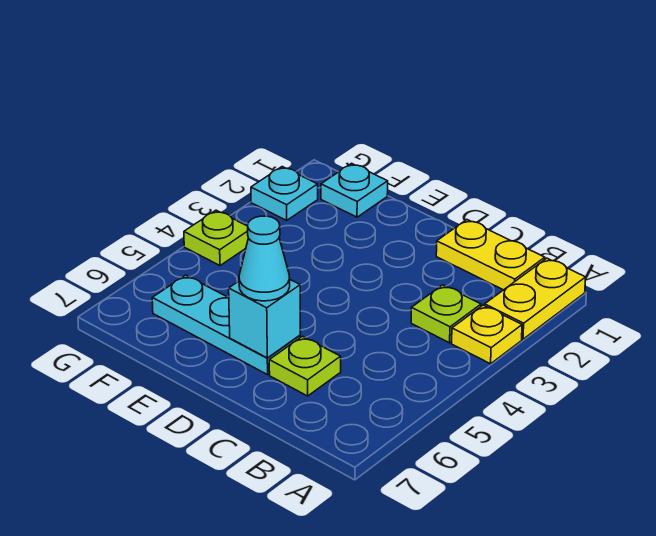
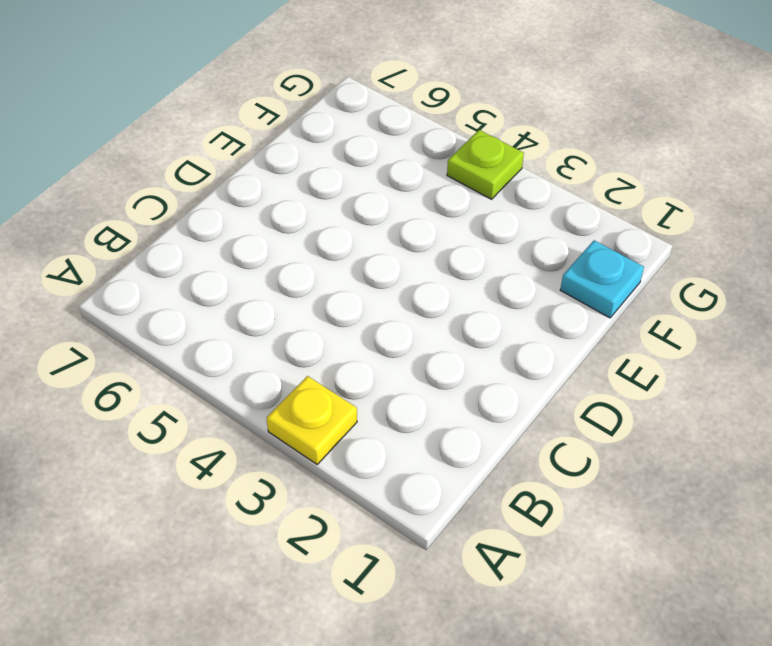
none -> yellow 1x2 plate [485,258,586,339]
none -> yellow 1x2 plate [436,220,545,290]

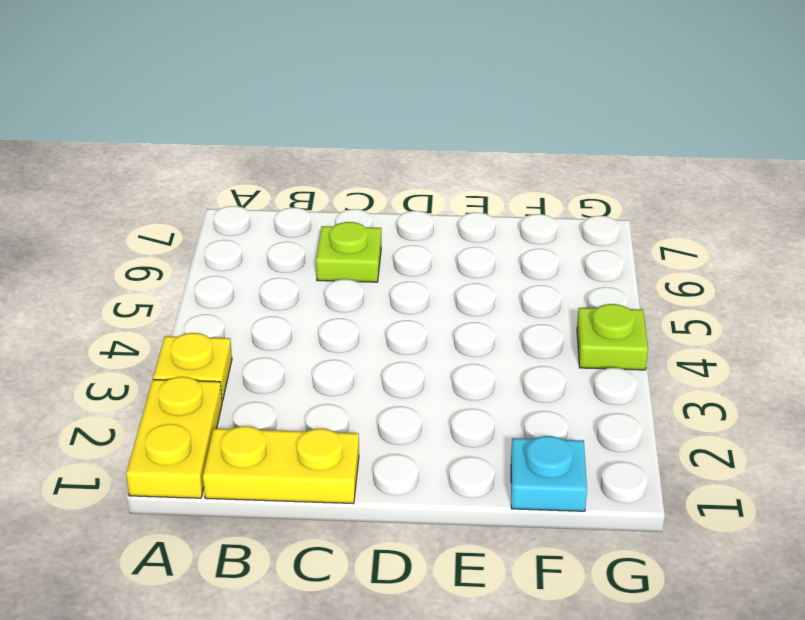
none -> lime 1x1 plate [411,285,481,343]
none -> cyan 1x3 plate [152,275,300,375]

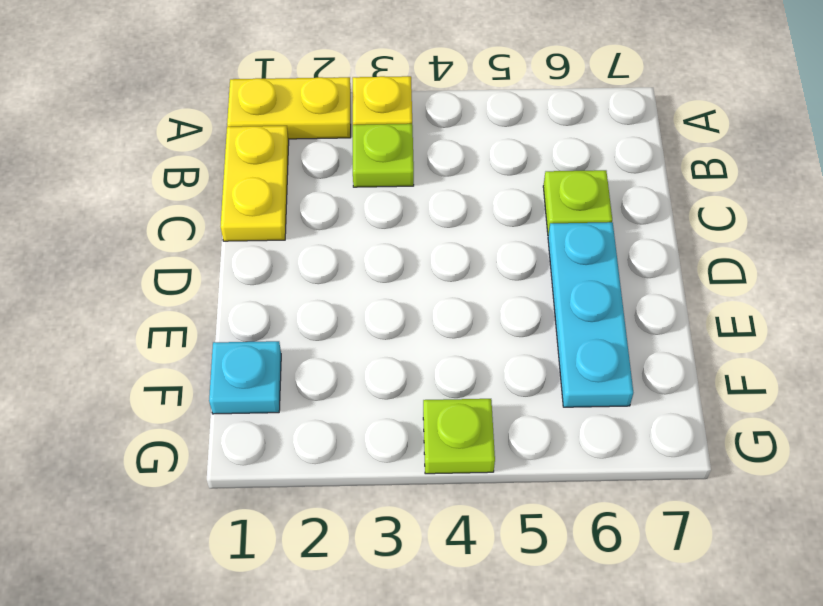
none -> cyan 1x1 plate [251,167,318,220]
none -> cyan 1x1 brick [229,280,300,358]

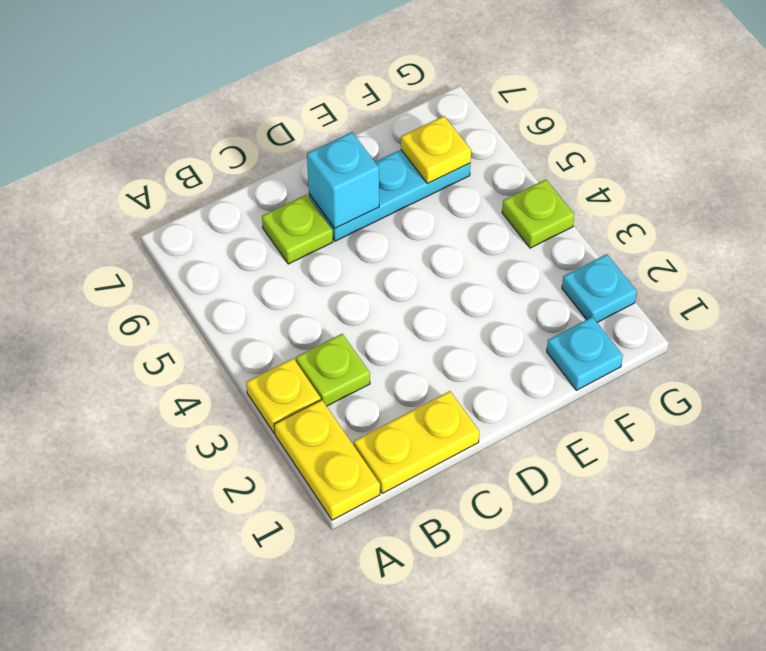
yellow 1x1 plate [401,116,471,183] -> none
none -> cyan 1x1 cone [239,216,290,301]

